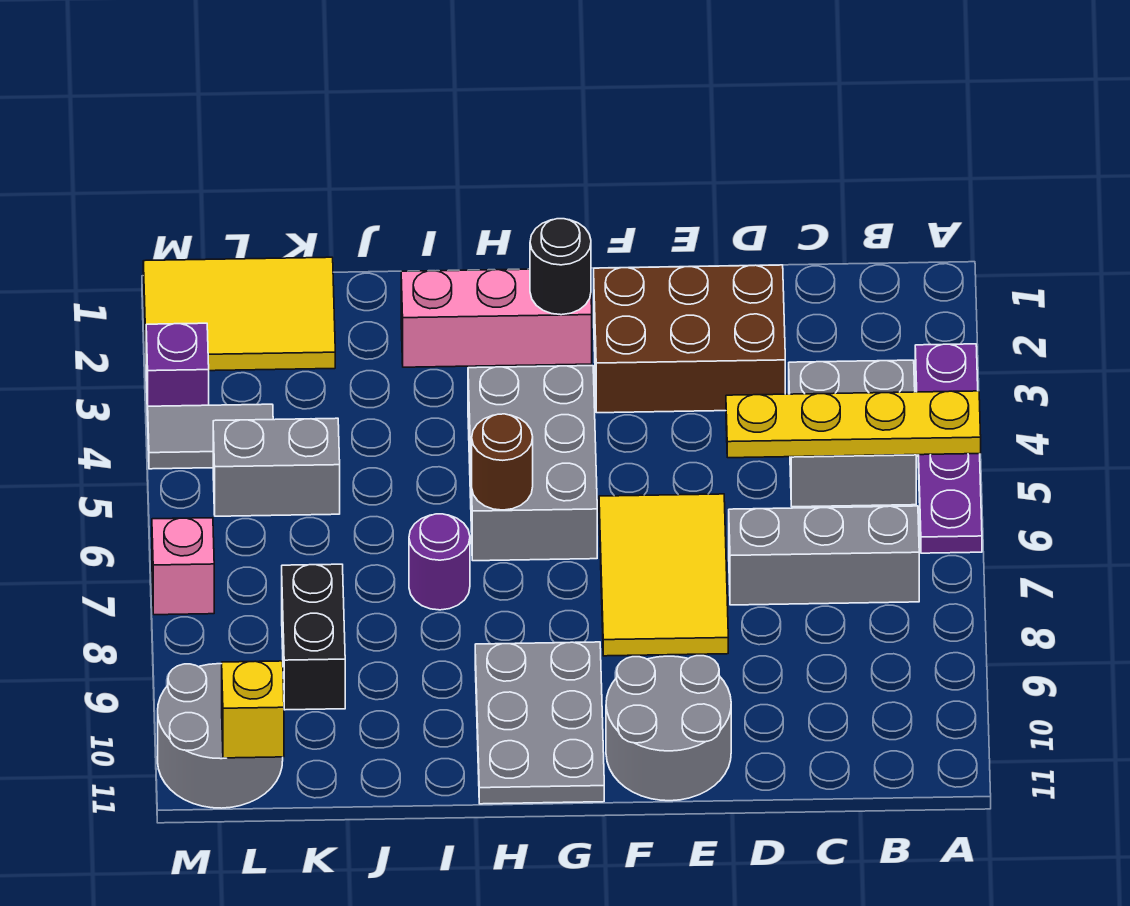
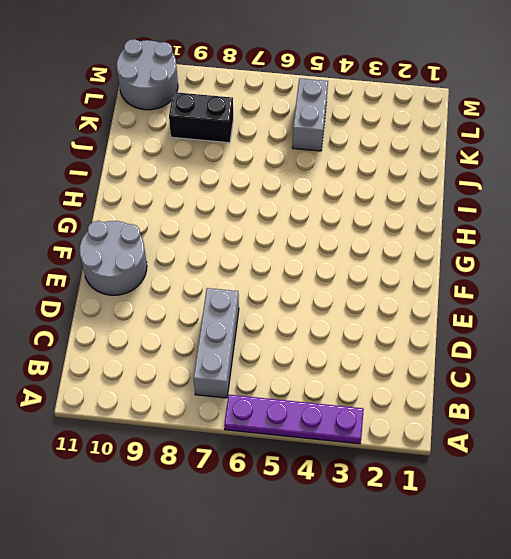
none -> grey 2x2 brick [789,360,916,507]
none -> brown 2x3 brick [594,265,785,413]
none -> yellow 2x3 tile [599,494,728,656]

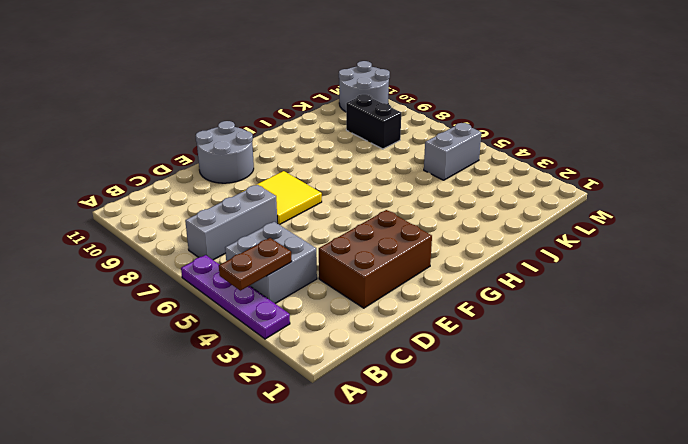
brown 1x2 plate [219,238,292,291] -> none
yellow 2x2 tile [242,171,322,225] -> yellow 2x3 tile [599,494,728,656]
none -> pink 1x3 brick [401,269,592,367]
none -> grey 2x3 brick [468,366,597,561]
none -> grey 2x3 plate [475,642,604,804]

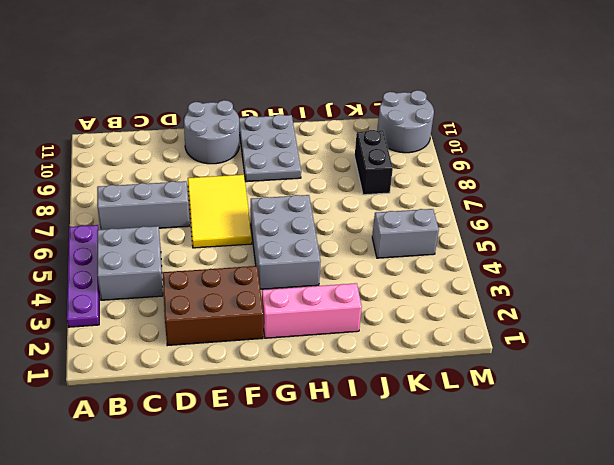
none -> purple 1x1 round brick [409,514,470,610]
none -> yellow 2x3 tile [143,257,335,371]
none -> grey 1x2 tile [148,404,273,469]

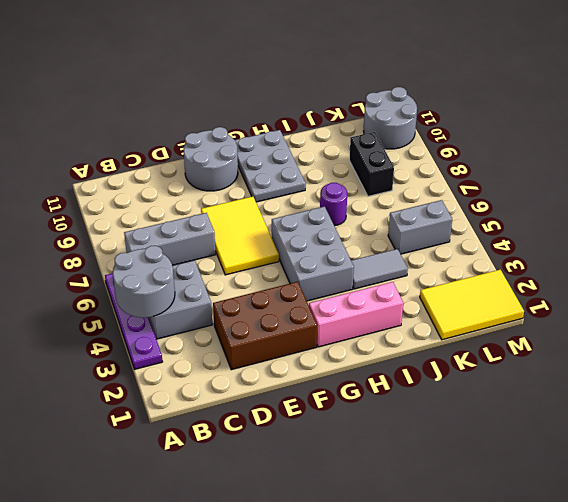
grey 2x2 round brick [113,246,175,318] -> yellow 1x4 plate [726,391,981,458]
grey 1x2 tile [351,249,408,289] -> grey 1x2 tile moved to [148,404,273,469]
none -> purple 1x1 brick [146,323,209,415]
none -> pink 1x1 brick [152,518,214,615]
none -> black 1x1 round brick [530,219,591,315]

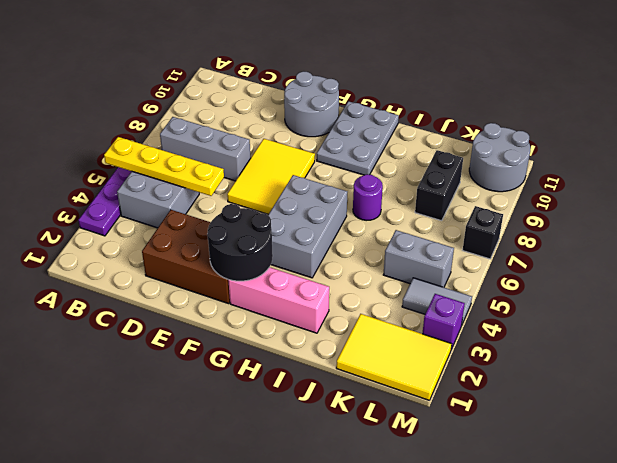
black 2x2 round brick [207,204,273,281] -> black 1x1 round brick [530,219,591,315]
black 1x1 brick [463,206,503,259] -> pink 1x1 brick [152,518,214,615]
none -> brown 1x1 round brick [472,414,533,510]
none -> yellow 1x1 brick [222,661,284,758]

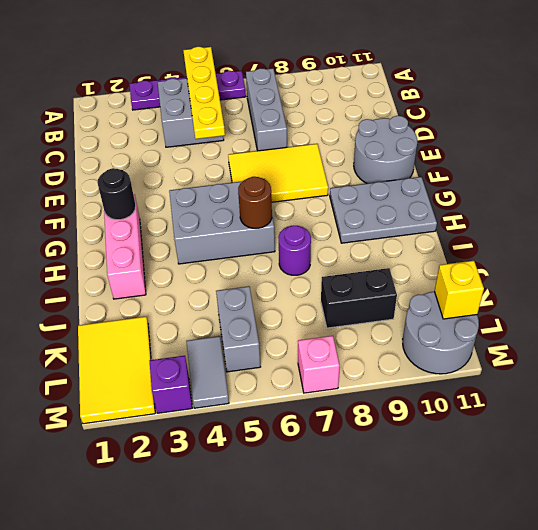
none -> brown 2x3 brick [594,265,785,413]

